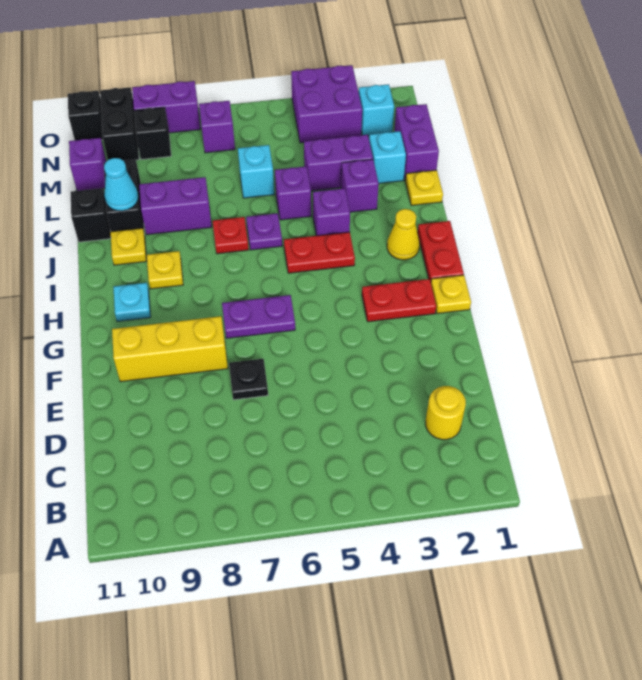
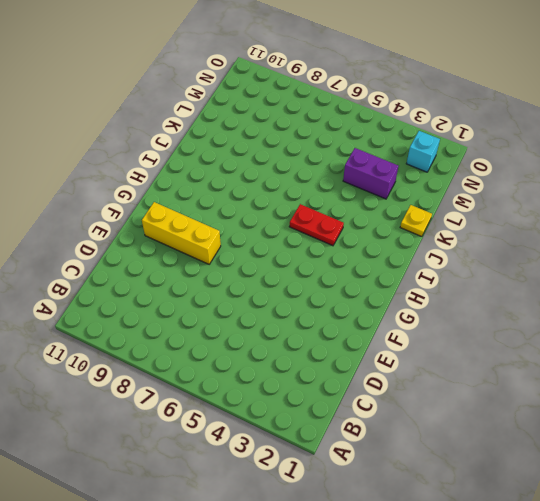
none -> yellow 1x1 round brick [426,386,466,440]
none -> black 1x1 plate [229,359,268,400]
none -> yellow 1x1 plate [431,275,471,314]
none -> red 1x2 plate [362,279,436,322]

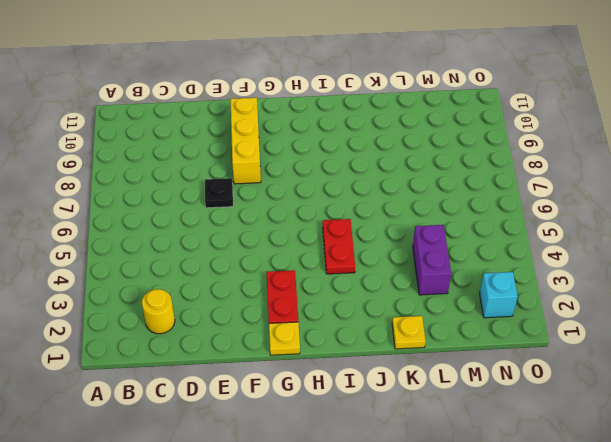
none -> purple 1x2 plate [222,295,295,338]
none -> red 1x2 plate [418,221,464,281]
none -> cyan 1x1 plate [113,283,151,321]
none -> yellow 1x1 cone [387,209,420,260]

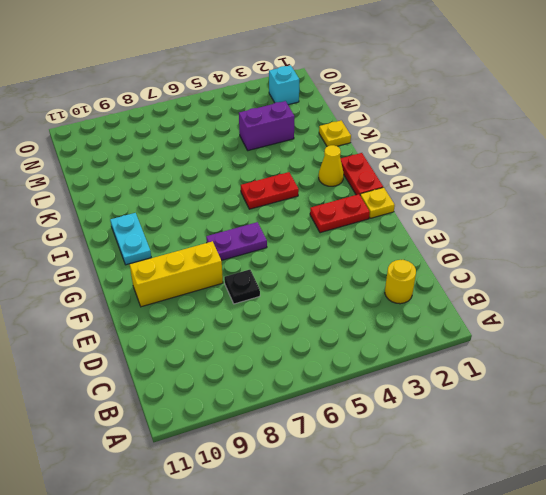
cyan 1x2 plate [110,213,151,265] -> cyan 1x1 plate [113,283,151,321]
none -> yellow 1x1 plate [147,251,183,289]
none -> purple 1x1 brick [313,188,350,236]
none -> purple 1x1 plate [246,213,282,250]
none -> red 1x1 plate [213,217,249,254]

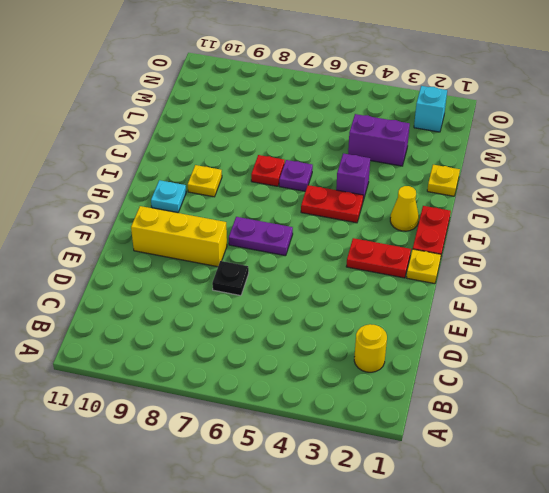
none -> yellow 1x1 plate [111,228,147,265]
none -> purple 1x1 brick [341,159,379,212]
none -> purple 1x1 brick [275,166,311,220]
none -> purple 1x2 brick [139,177,212,235]

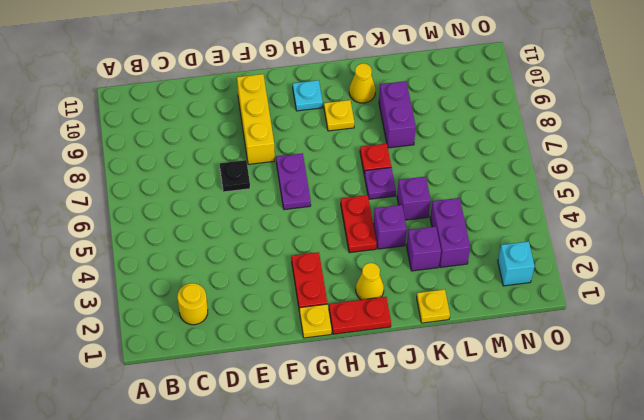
yellow 1x1 cone [349,63,375,103] -> yellow 1x1 plate [111,228,147,265]
none -> black 1x2 brick [104,159,145,235]
none -> black 1x1 brick [71,188,111,242]
none -> purple 1x2 brick [394,104,439,180]
none -> cyan 1x1 brick [369,131,406,183]

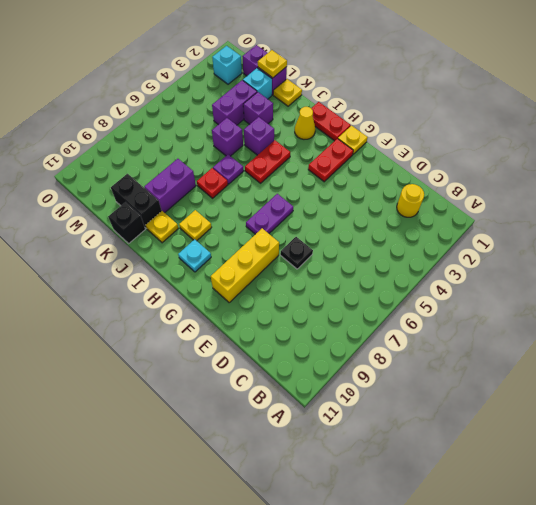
yellow 1x1 plate [258,50,287,78] -> none
none -> cyan 1x1 brick [238,145,274,198]
none -> purple 1x1 brick [69,138,106,191]
none -> purple 2x2 brick [291,65,362,143]
none -> purple 1x1 brick [199,101,235,153]

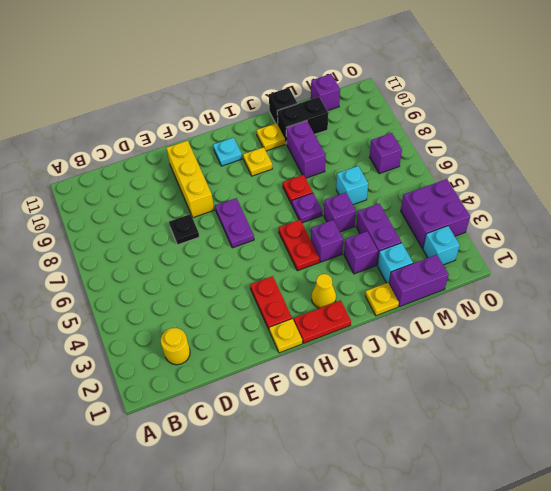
none -> black 1x1 brick [134,107,171,160]
none -> black 1x2 brick [100,87,139,160]
none -> purple 1x2 brick [132,81,200,133]
none -> black 1x1 brick [68,91,103,140]

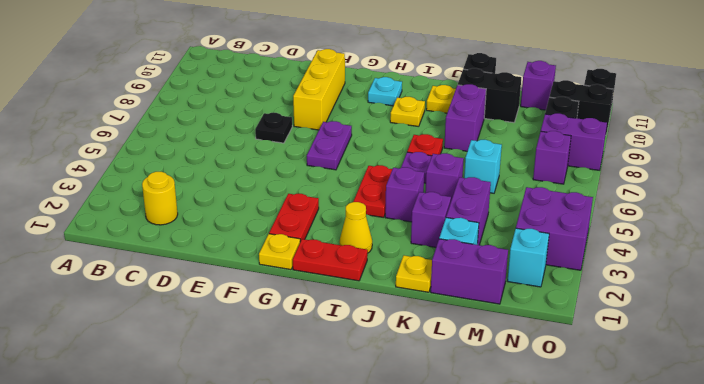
purple 1x2 brick [541,113,607,170] -> purple 1x2 brick turned to [132,81,200,133]
none -> cyan 1x1 cone [104,158,138,211]

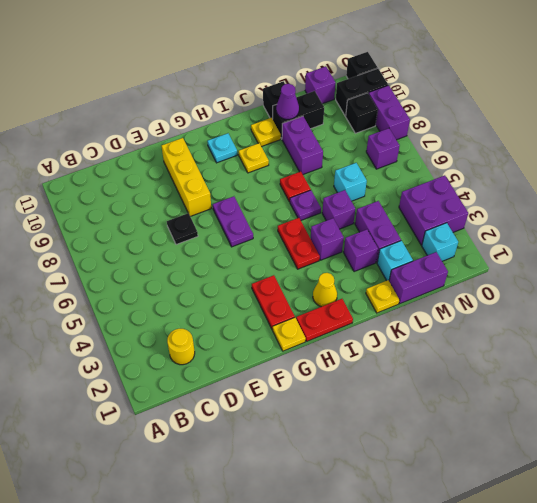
purple 1x1 cone [276,84,299,119] -> cyan 1x1 cone [104,158,138,211]

